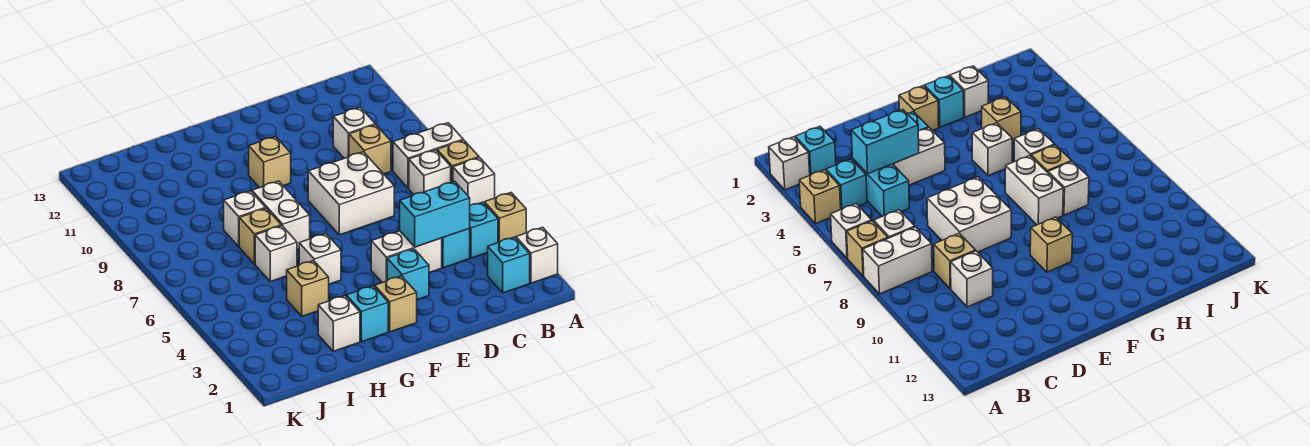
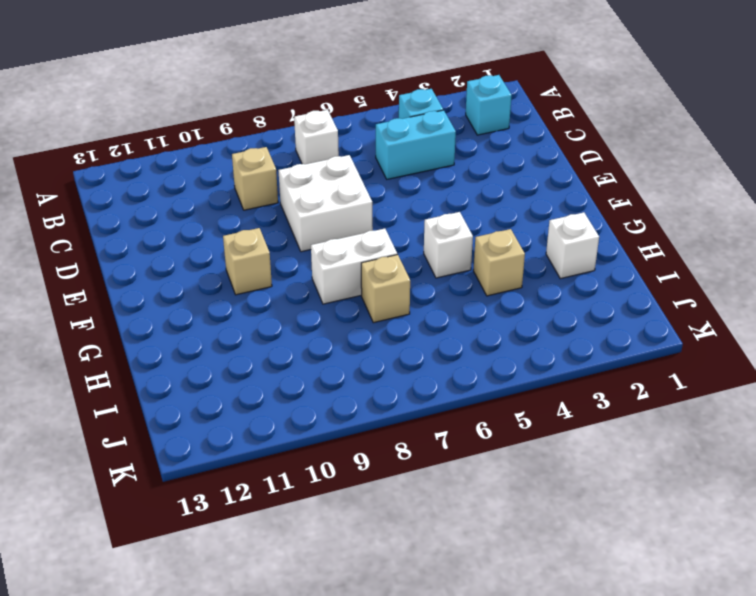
none -> white 1x1 brick [516,227,558,283]
none -> tan 1x1 brick [484,193,526,243]
none -> white 1x1 brick [453,158,495,206]

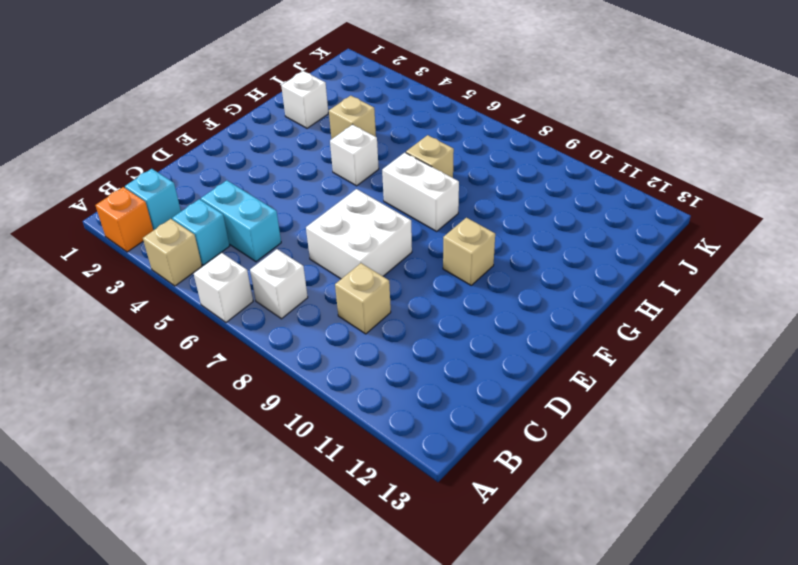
orange 1x1 brick [95,187,153,252] -> white 1x1 brick [516,227,558,283]
none -> tan 1x1 brick [437,140,479,182]
none -> white 1x2 brick [393,123,463,188]
none -> white 1x1 brick [333,107,375,158]

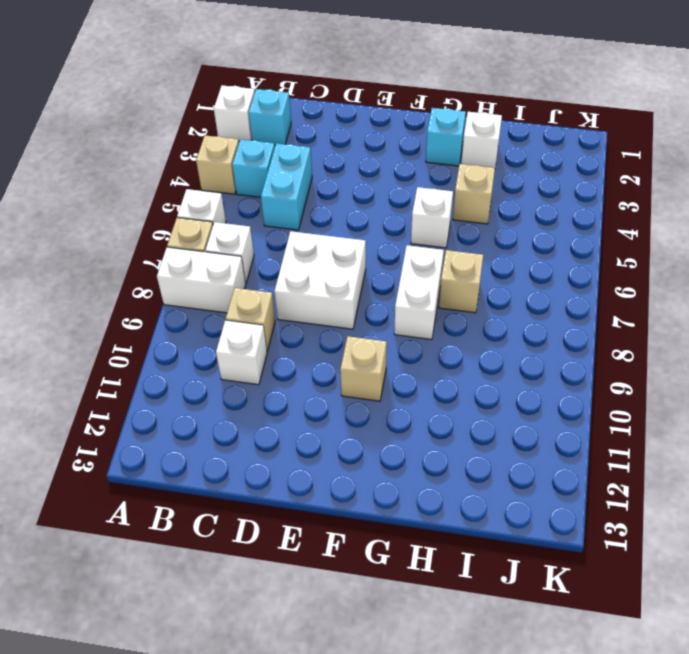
none -> white 1x2 brick [371,231,442,283]
none -> cyan 1x1 brick [387,249,429,300]
none -> tan 1x1 brick [375,276,417,332]

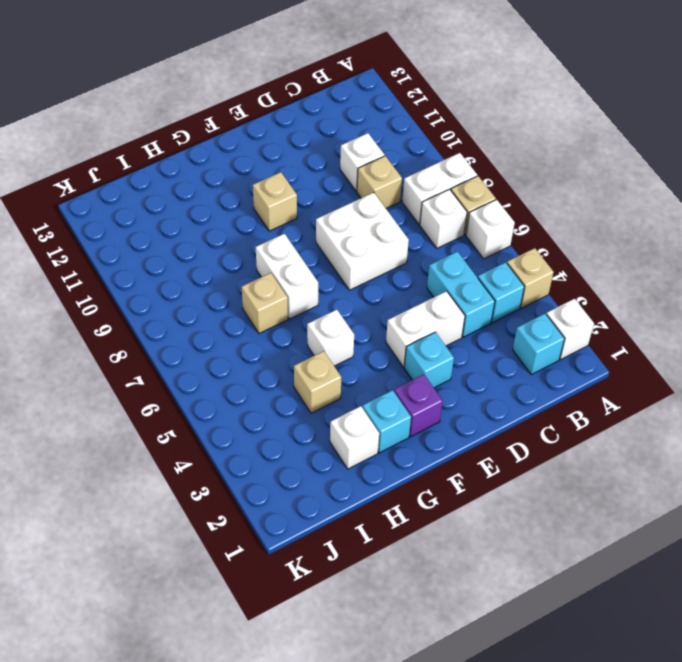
purple 1x1 brick [394,375,443,437] -> tan 1x1 brick [375,276,417,332]
none -> white 1x1 brick [255,226,297,282]
none -> white 1x1 brick [224,191,266,246]
none -> cyan 1x2 brick [400,181,470,247]

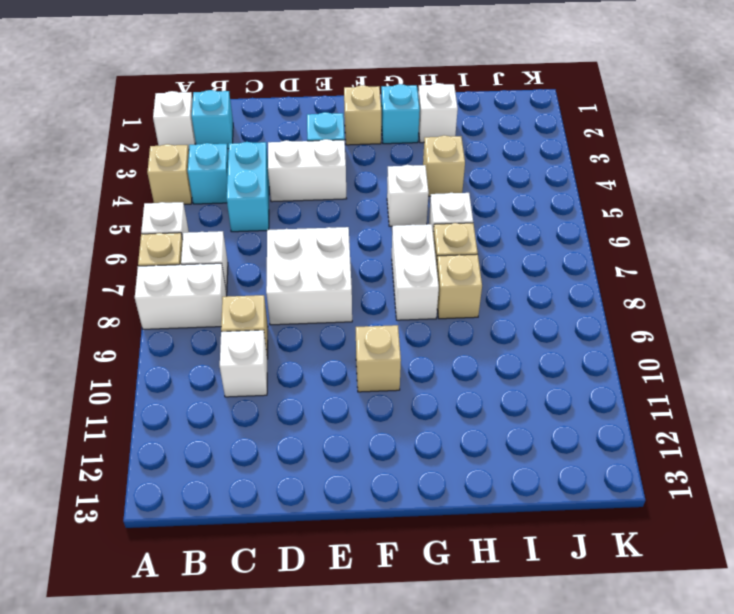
tan 1x1 brick [437,254,482,319] -> white 1x1 brick [224,191,266,246]
none -> cyan 1x2 brick [400,181,470,247]

